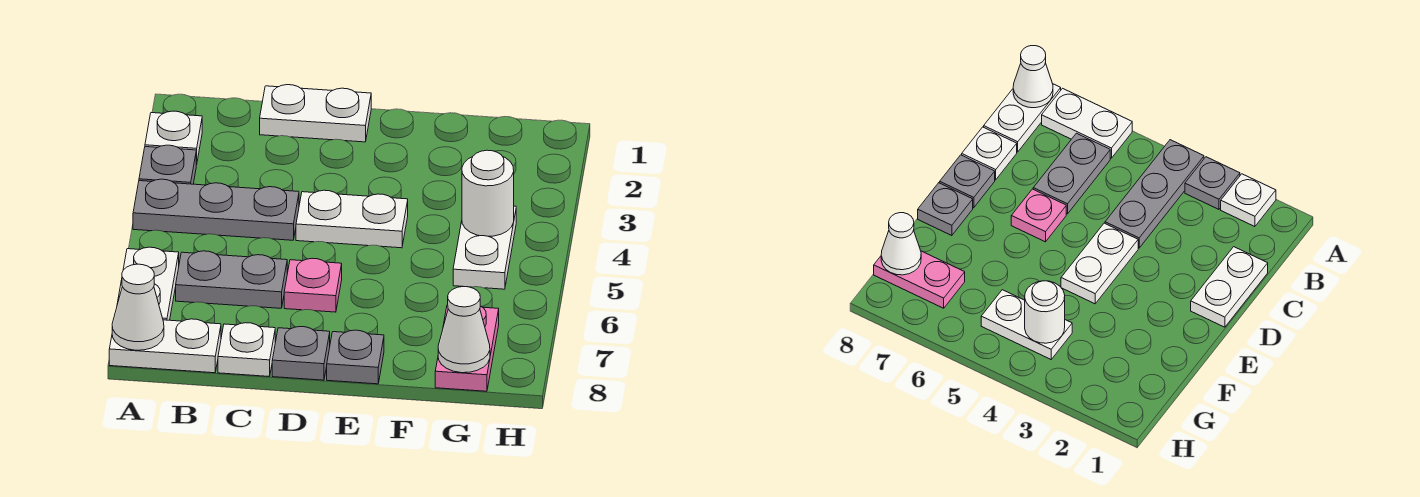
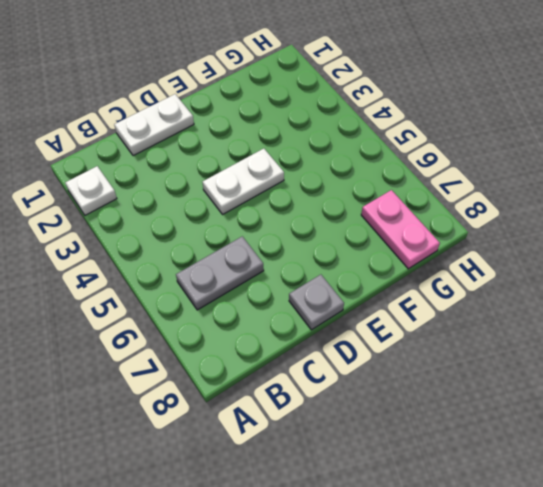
none -> grey 1x1 plate [139,145,196,184]
none -> grey 1x3 plate [133,179,299,240]
none -> white 1x2 plate [117,247,179,320]

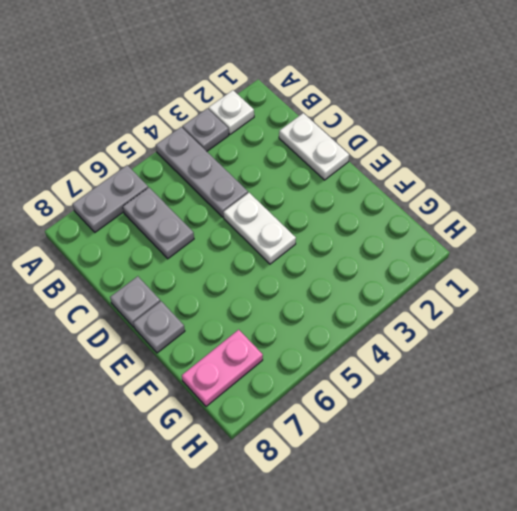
grey 1x2 plate [72,165,148,232] -> white 1x2 plate [117,247,179,320]
none -> white 1x2 plate [109,319,221,373]
none -> white 1x1 plate [218,323,275,377]
none -> pink 1x1 plate [284,258,342,312]

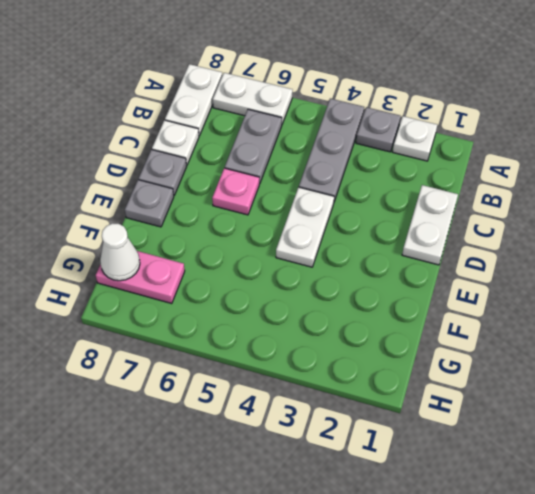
none -> white 1x2 plate [453,206,516,289]
none -> white 1x1 cone [112,264,164,350]
none -> white 1x1 round brick [462,150,514,236]

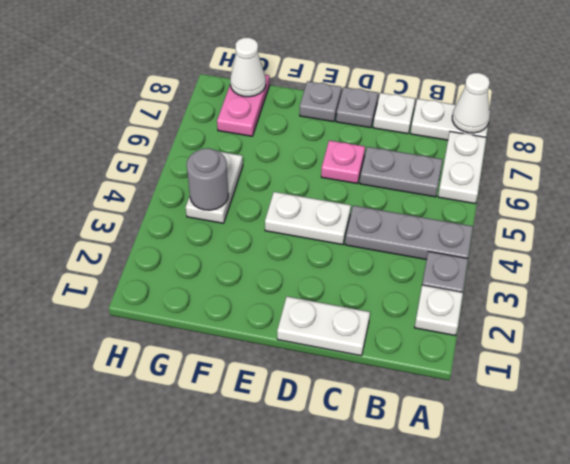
grey 1x1 round brick [187,148,229,210] -> white 1x1 round brick [462,150,514,236]

